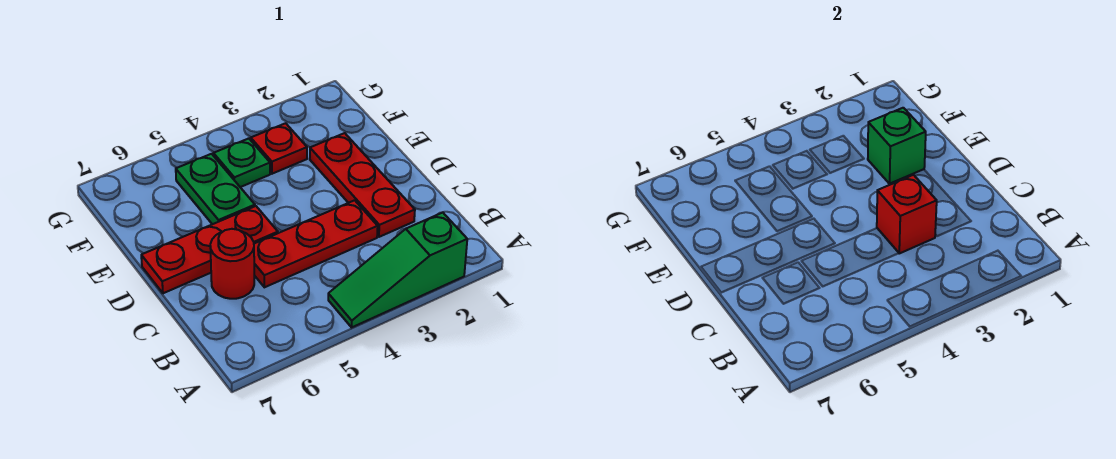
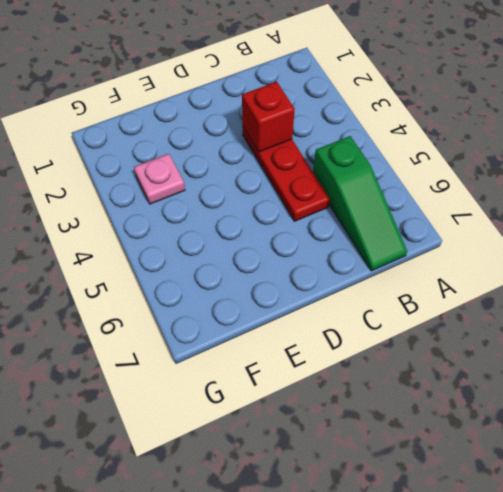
green 1x3 slope [313,136,407,271] -> green 1x3 slope moved to [328,212,467,327]
pink 1x1 plate [134,154,185,204] -> red 1x1 plate [251,123,307,174]
none -> red 1x3 plate [310,133,415,237]
none -> red 1x1 round brick [210,229,254,299]

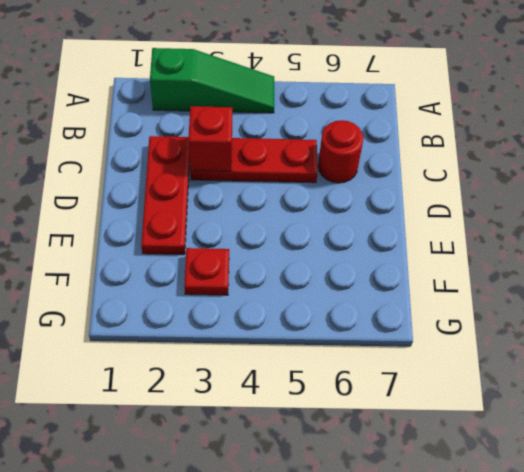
none -> red 1x3 plate [141,206,278,293]
none -> green 1x2 plate [176,154,255,224]

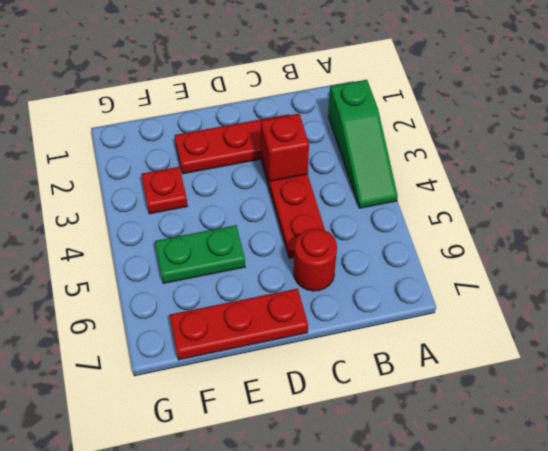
red 1x3 plate [169,288,308,360] -> red 1x3 plate turned to [141,206,278,293]
none -> green 1x1 plate [213,138,270,187]
none -> green 1x1 brick [868,108,926,184]

